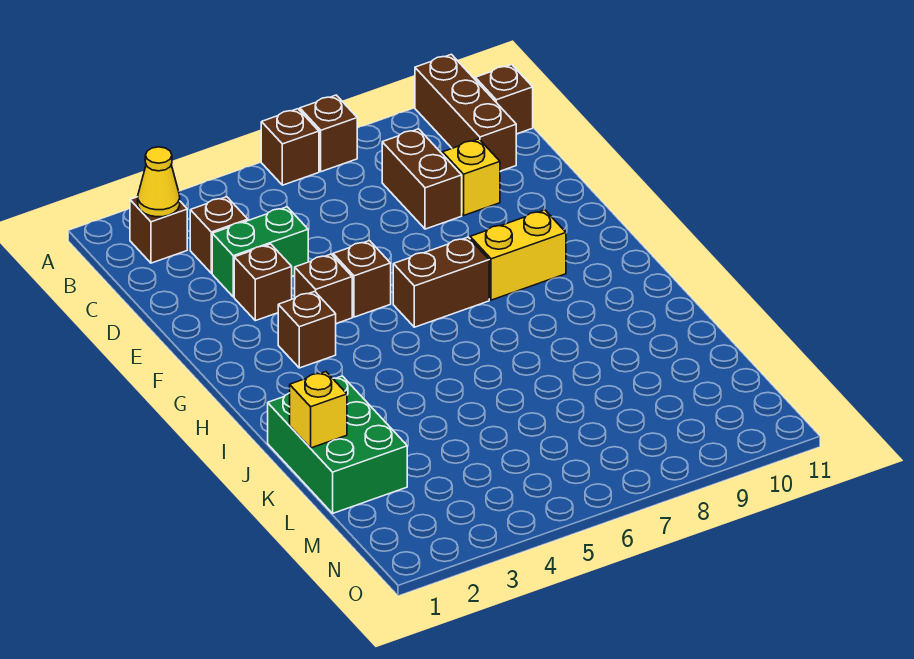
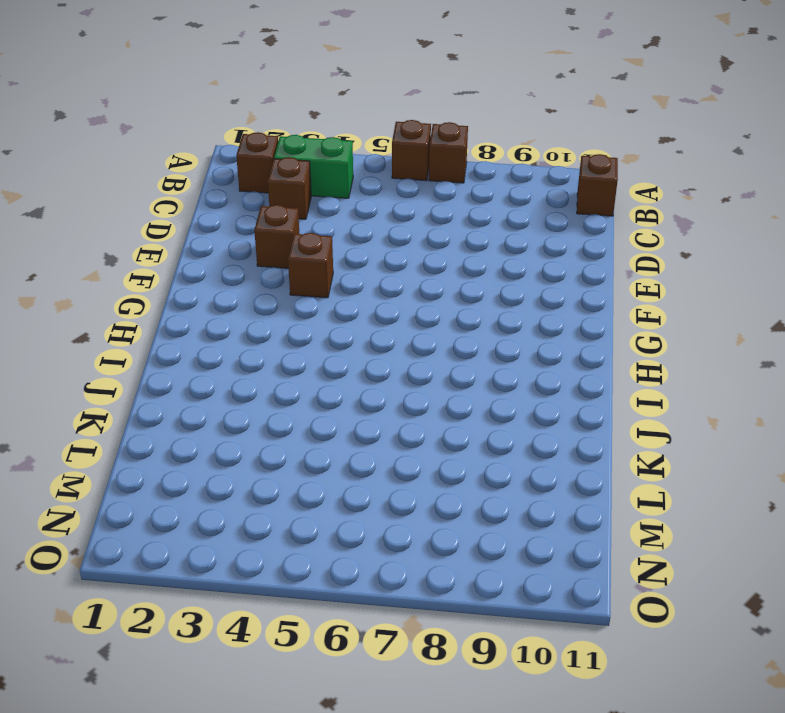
green 1x2 brick [274,135,353,198] -> green 1x2 brick moved to [212,207,308,297]
none -> brown 1x3 brick [415,54,516,171]
none -> brown 1x2 brick [382,129,462,229]
none -> yellow 1x1 brick [443,139,500,215]

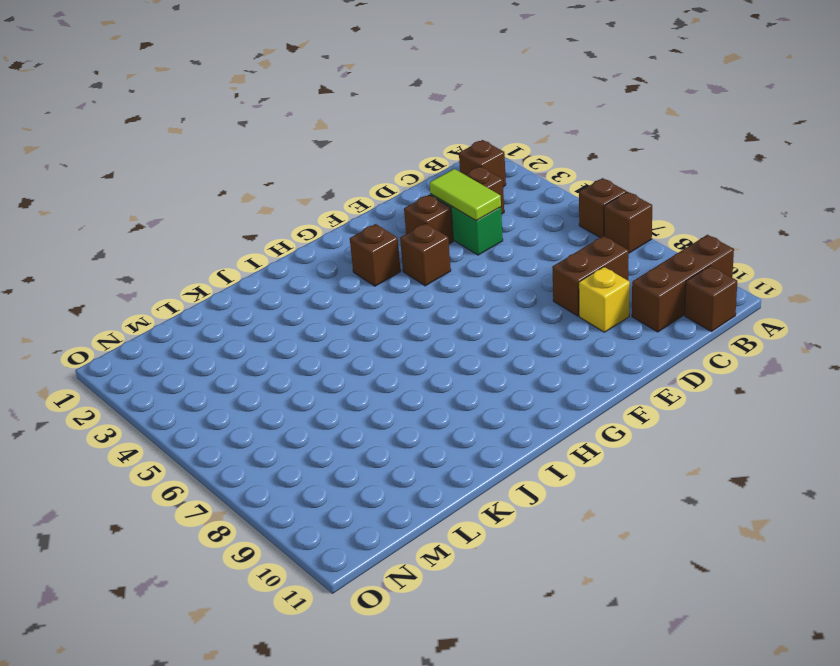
lime 1x2 tile [430,169,501,221] -> none
none -> brown 1x1 brick [333,241,391,317]
none -> brown 1x2 brick [393,237,489,327]
none -> yellow 1x2 brick [470,210,566,300]

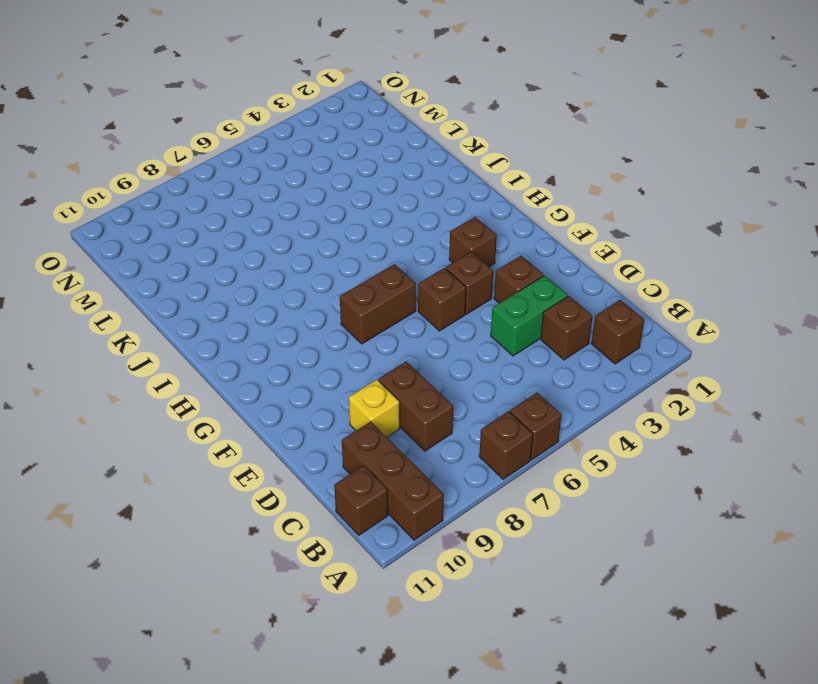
none -> yellow 1x2 brick [470,210,566,300]
none -> green 2x3 brick [268,376,407,513]
none -> yellow 1x1 cone [138,147,180,217]

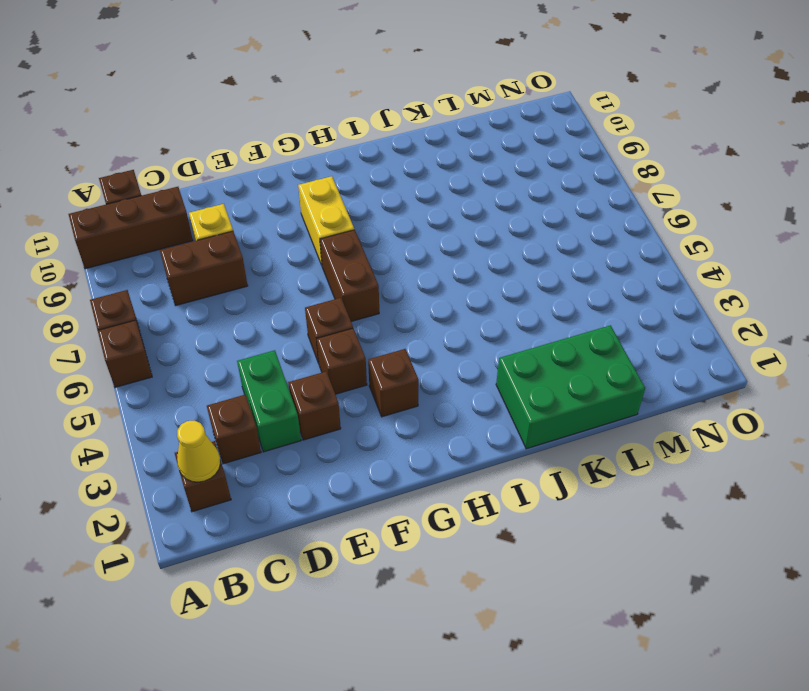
none -> yellow 1x1 brick [290,372,347,448]

